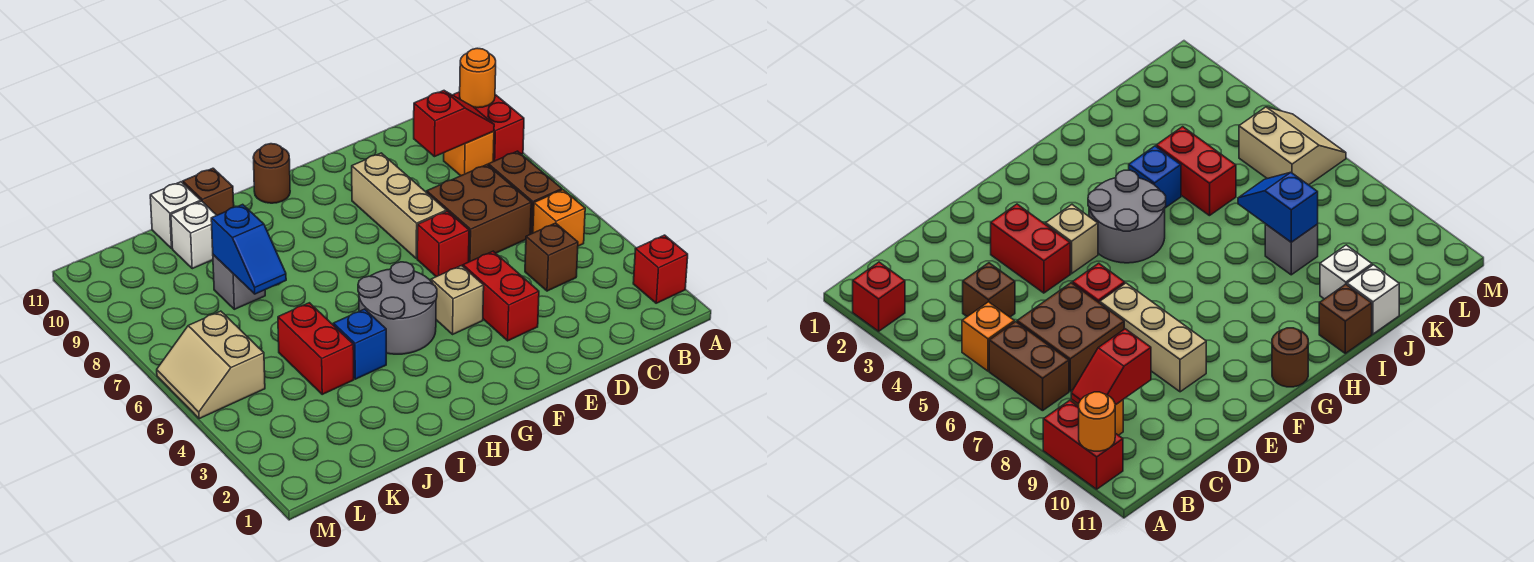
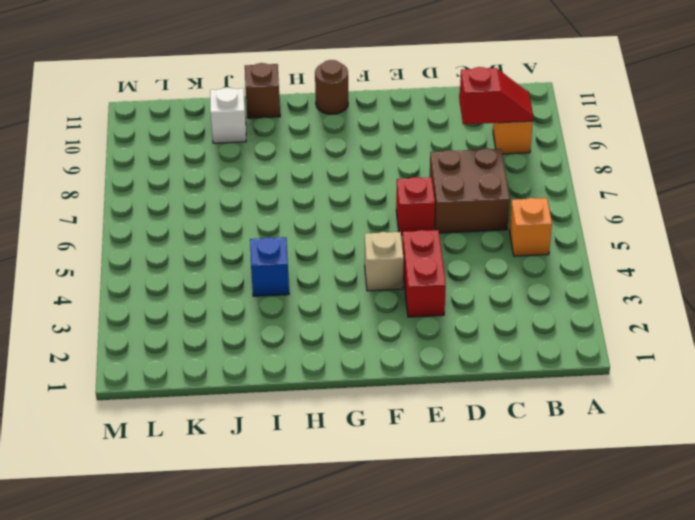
none -> red 1x1 brick [633,235,688,303]
none -> red 1x2 brick [453,92,524,161]
none -> brown 1x2 brick [488,151,562,234]

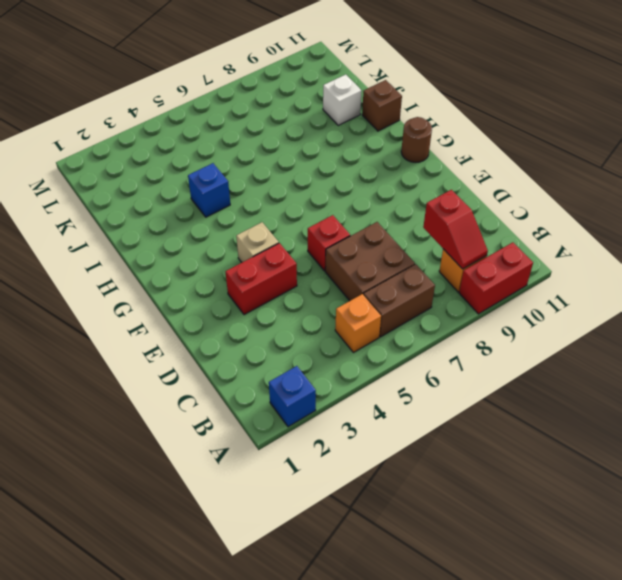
blue 1x1 brick [269,366,316,427] -> red 1x1 brick [633,235,688,303]
none -> brown 1x1 brick [525,223,578,291]
none -> tan 1x3 brick [352,153,446,259]
none -> grey 2x2 round brick [358,262,437,354]

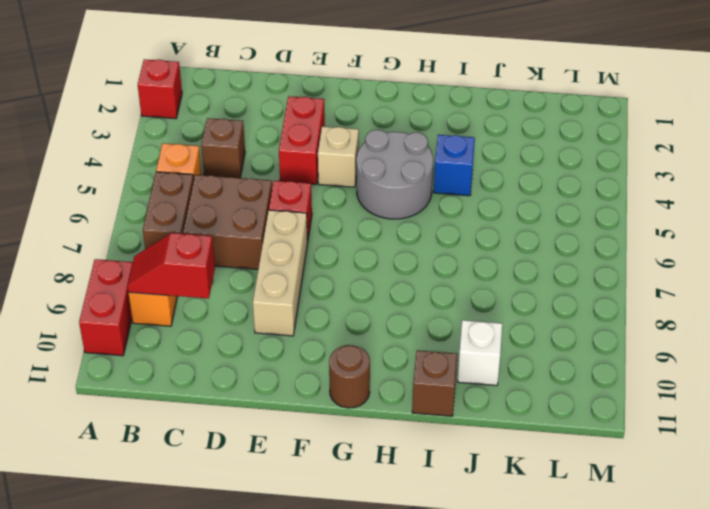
none -> red 1x2 brick [278,303,354,394]
none -> grey 1x1 brick [213,255,265,309]
none -> white 1x1 brick [150,182,201,248]

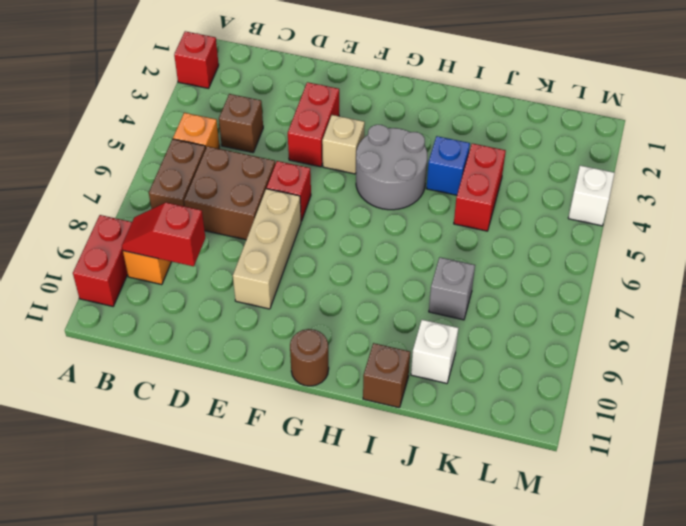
white 1x1 brick [568,165,615,226] -> white 1x1 brick moved to [150,182,201,248]
none -> tan 2x2 slope [157,311,265,419]
none -> orange 1x1 round brick [460,48,496,108]
none -> blue 1x2 slope [211,204,286,294]

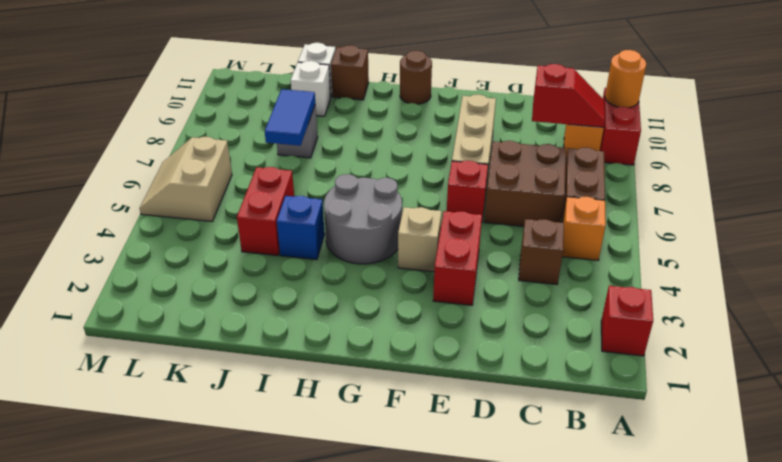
blue 1x2 tile [265,89,315,146] -> blue 1x2 slope [211,204,286,294]

